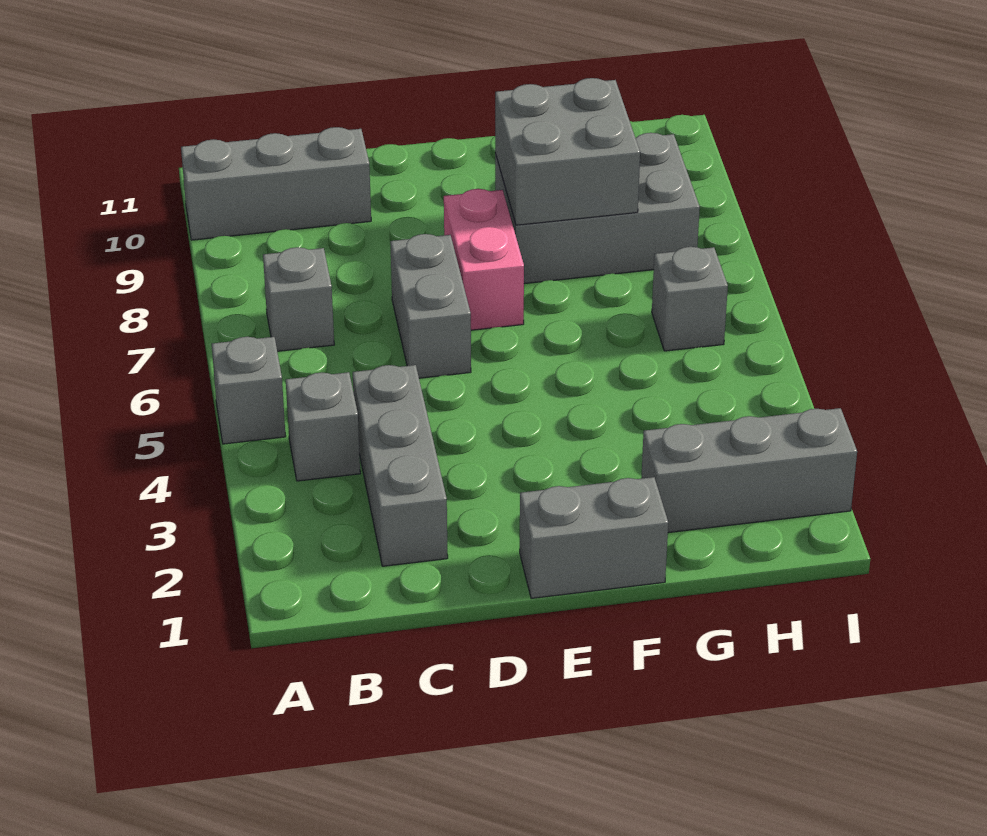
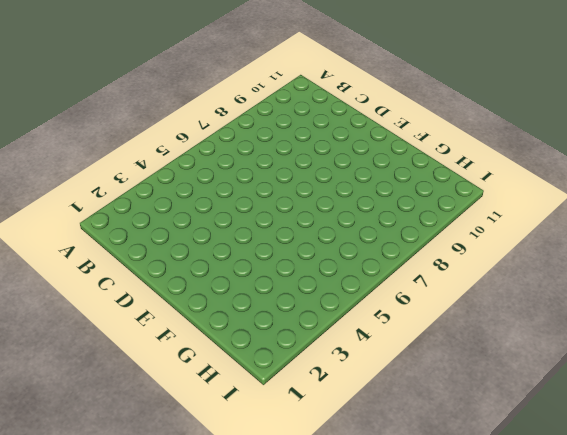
none -> grey 1x1 brick [212,337,286,444]
none -> grey 1x3 brick [181,127,371,240]
none -> grey 1x1 brick [286,372,360,481]

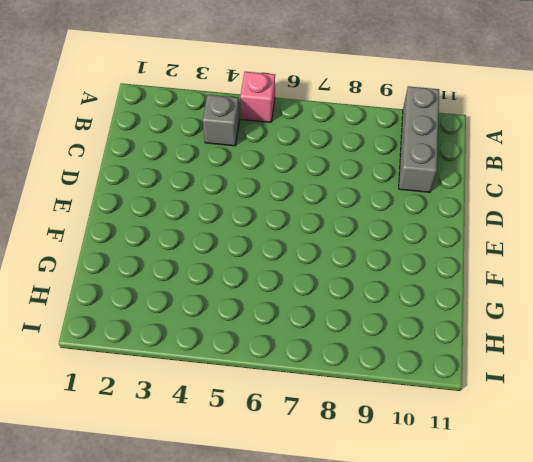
pink 1x1 brick [240,72,275,122] -> grey 1x1 brick [212,337,286,444]
none -> grey 1x1 brick [263,247,334,351]
none -> grey 1x3 brick [353,365,448,566]
none -> grey 1x2 brick [390,234,471,378]

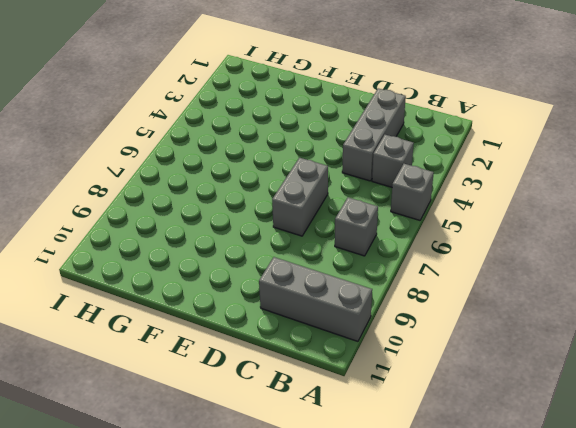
none -> grey 1x2 brick [520,477,668,598]
none -> pink 1x2 brick [444,189,524,330]
none -> grey 2x3 brick [495,133,700,284]

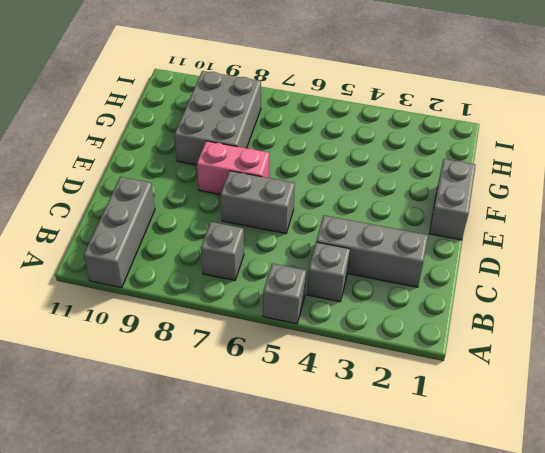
none -> grey 1x3 brick [641,408,857,533]
none -> grey 1x1 brick [652,247,728,351]
none -> grey 2x2 brick [495,78,640,225]

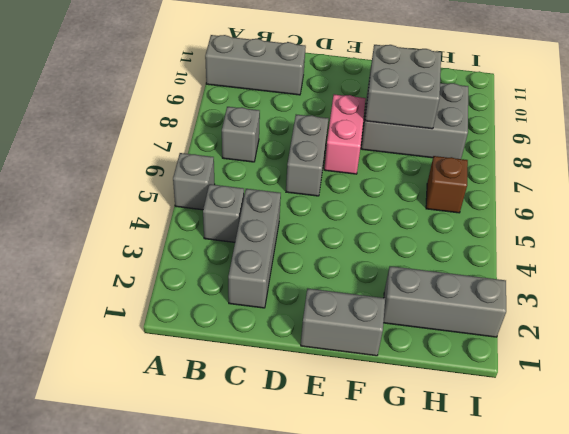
brown 1x1 brick [426,156,468,213] -> grey 1x1 brick [652,247,728,351]

